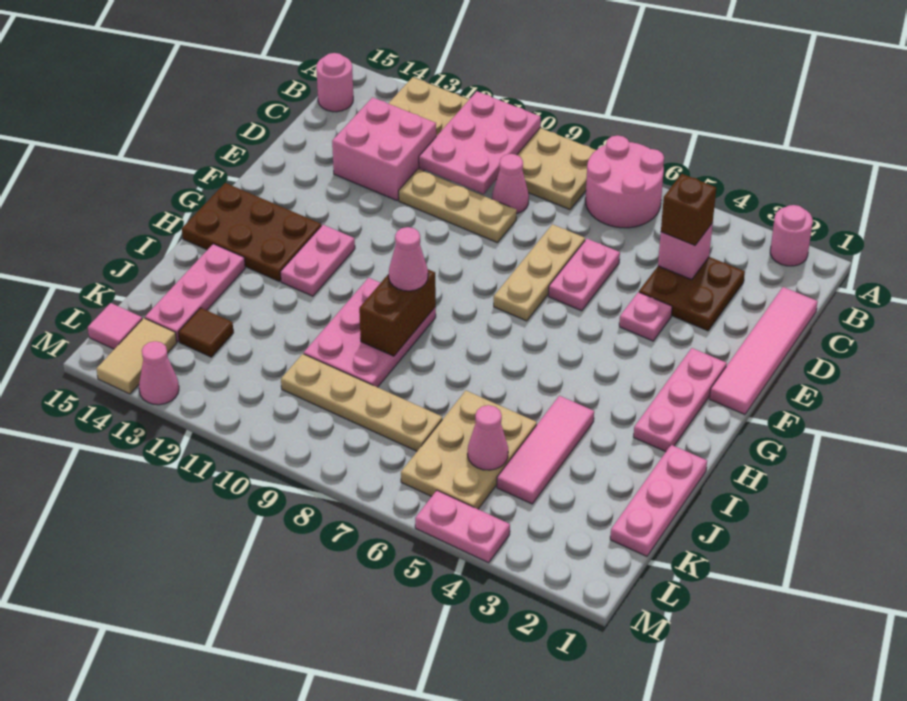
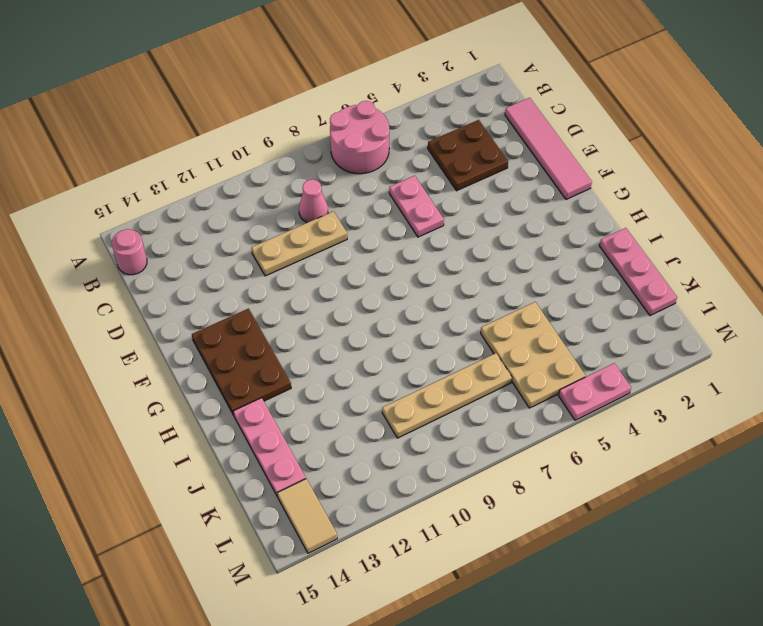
brown 2x3 plate [192,309,291,415] -> brown 2x3 plate turned to [182,183,321,282]
none -> pink 1x1 round brick [770,205,813,266]
none -> tan 2x6 plate [388,77,596,210]
none -> pink 2x2 brick [332,97,436,200]
none -> tan 1x3 plate [494,224,585,321]

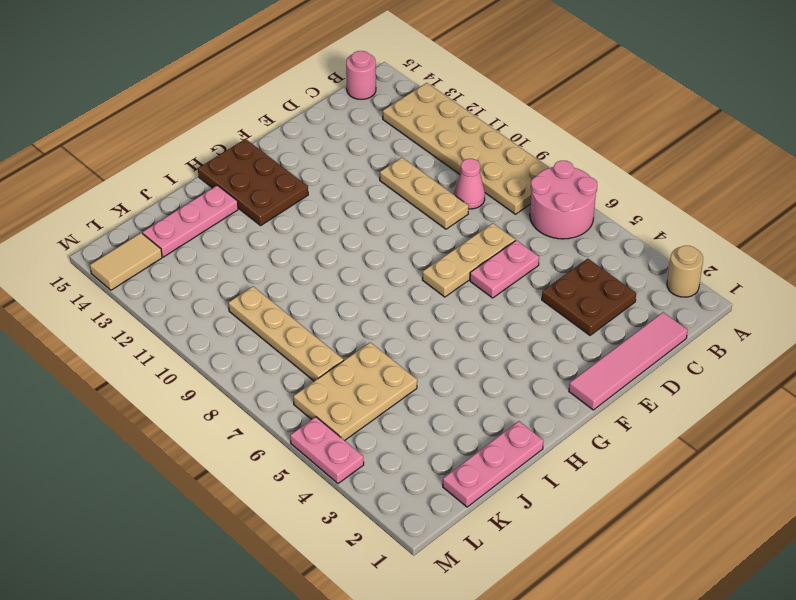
tan 1x1 round brick [667,246,703,297] -> pink 1x1 round brick [770,205,813,266]
none -> pink 2x2 brick [332,97,436,200]
none -> pink 1x1 plate [619,292,672,341]
none -> pink 1x3 plate [634,348,727,452]
none -> pink 1x2 plate [280,225,355,296]

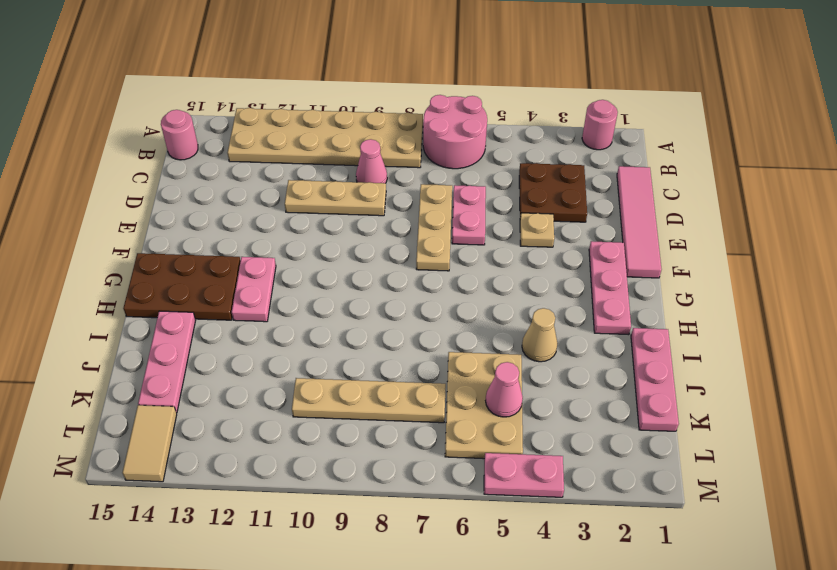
tan 1x1 plate [520,213,554,247] -> pink 1x1 plate [619,292,672,341]
tan 1x1 cone [522,308,558,362] -> pink 1x3 tile [497,396,594,504]
none -> pink 2x2 brick [332,97,436,200]
none -> pink 2x3 plate [304,278,436,387]
none -> brown 1x1 tile [178,308,234,357]
none -> pink 1x1 tile [88,303,142,349]

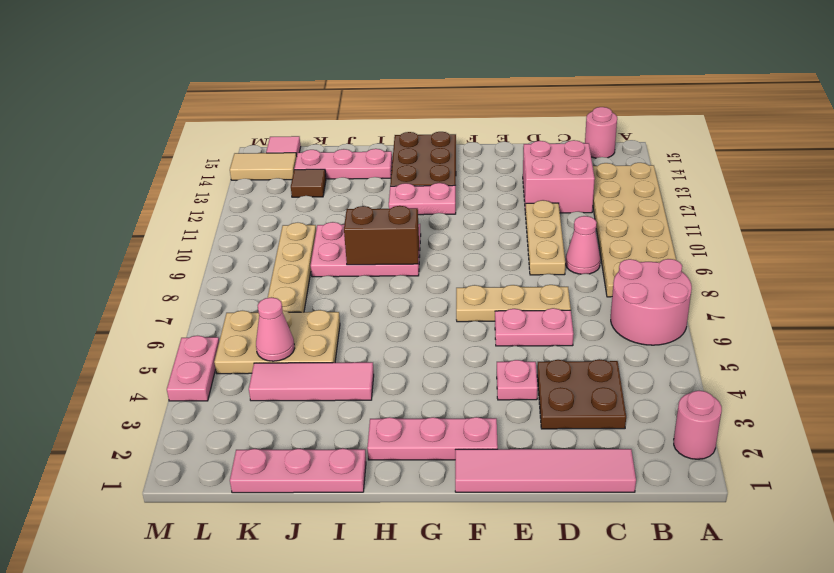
none -> pink 1x1 cone [139,341,179,405]
none -> pink 2x3 plate [419,91,541,194]
none -> pink 1x1 brick [658,223,713,280]
none -> brown 1x1 brick [661,174,716,245]

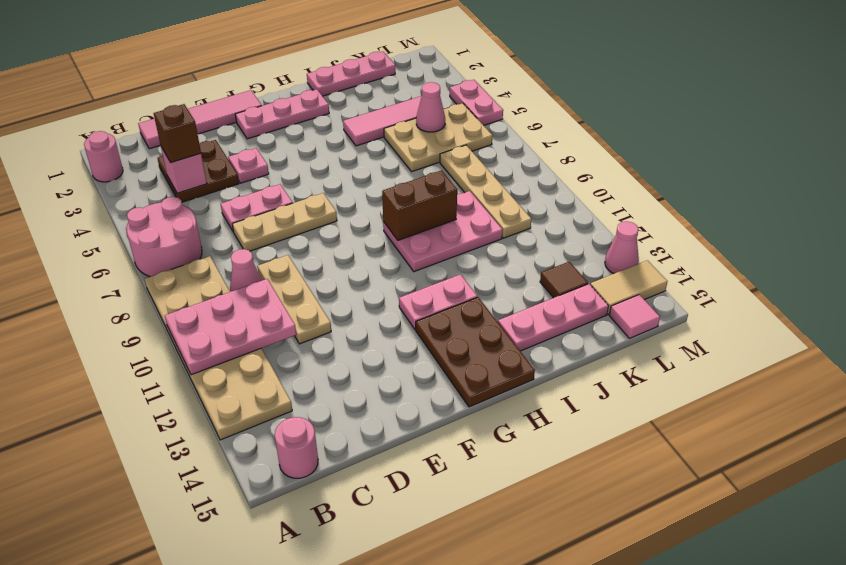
none -> pink 2x2 brick [332,97,436,200]
none -> pink 1x1 cone [389,227,428,291]

